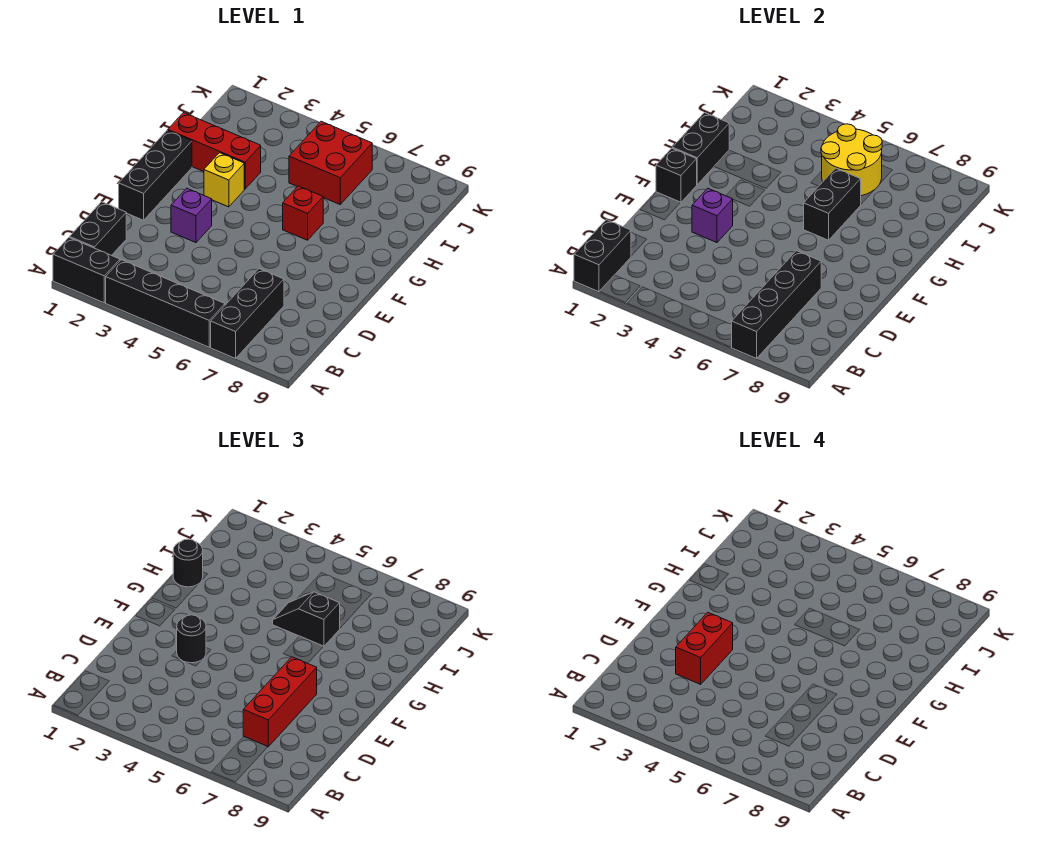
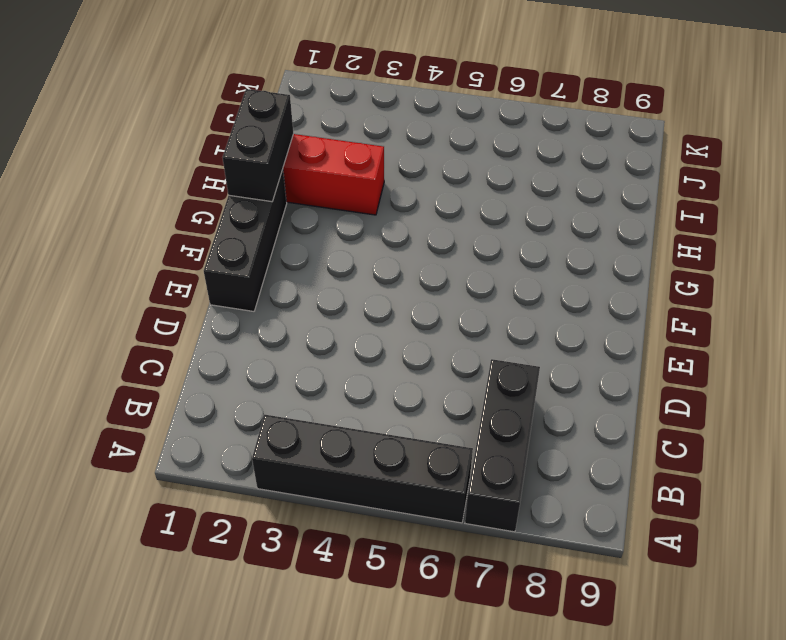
none -> black 1x2 brick [53,238,120,303]
none -> black 1x2 brick [70,202,126,255]
none -> purple 1x1 brick [171,188,212,243]

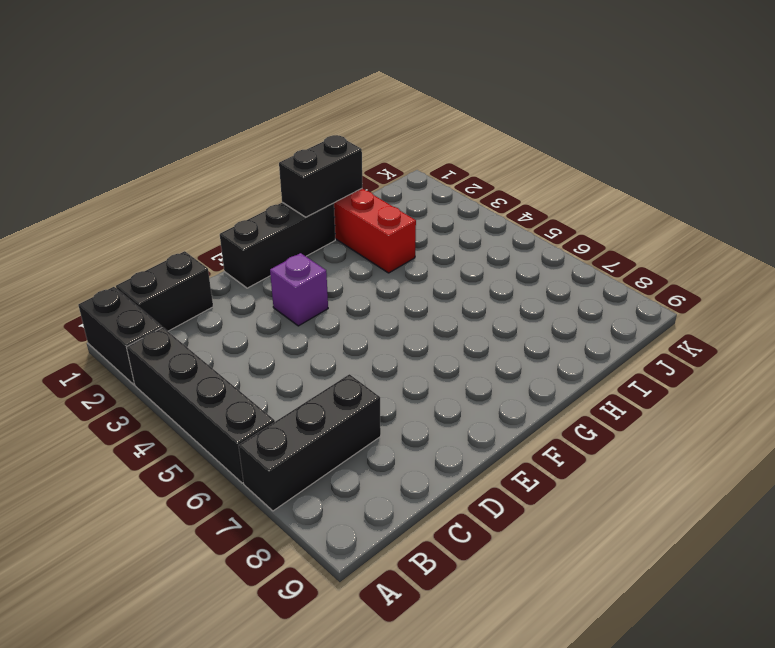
none -> yellow 1x1 brick [204,153,244,207]
none -> red 1x1 brick [283,186,323,240]
none -> red 2x2 brick [289,121,372,204]

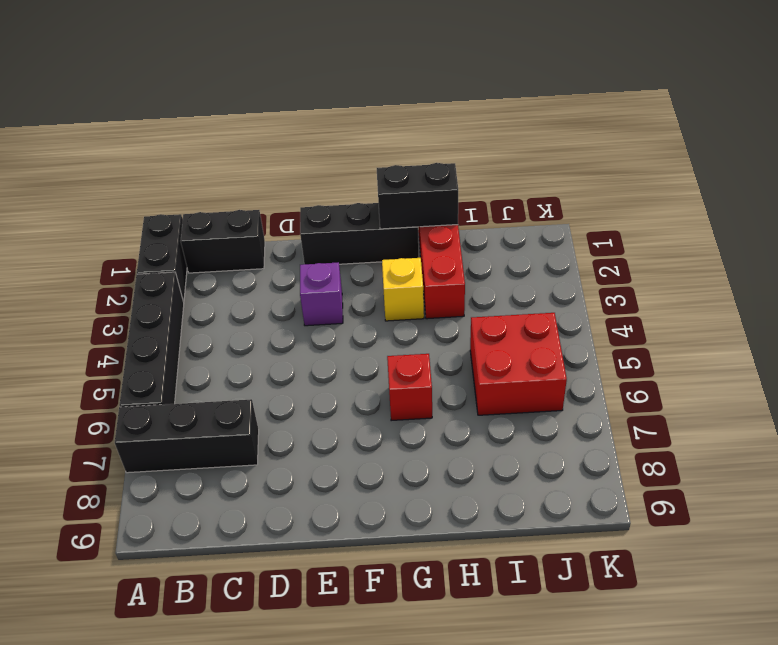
none -> black 1x2 brick [574,220,631,292]
none -> black 1x4 brick [731,251,821,358]
none -> purple 1x1 brick [692,188,733,243]

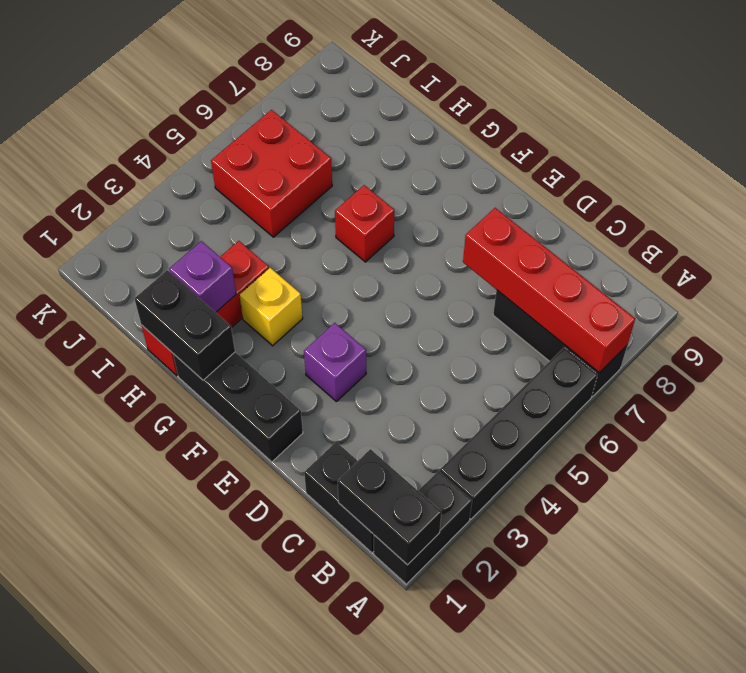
red 1x4 brick [463,208,635,373] -> black 1x4 brick [731,251,821,358]
purple 1x1 brick [169,241,236,313] -> purple 1x1 brick moved to [692,188,733,243]
none -> black 1x1 brick [656,148,697,203]
none -> black 1x2 brick [804,168,861,240]
none -> yellow 2x2 round brick [821,124,882,196]

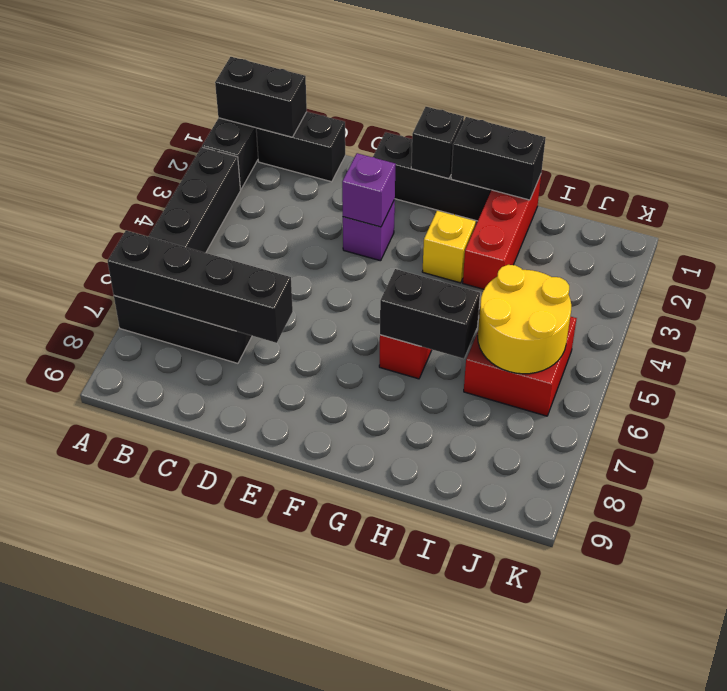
none -> red 1x3 brick [243,657,317,747]
none -> black 1x1 round brick [177,615,206,663]
none -> black 1x1 round brick [173,539,203,587]

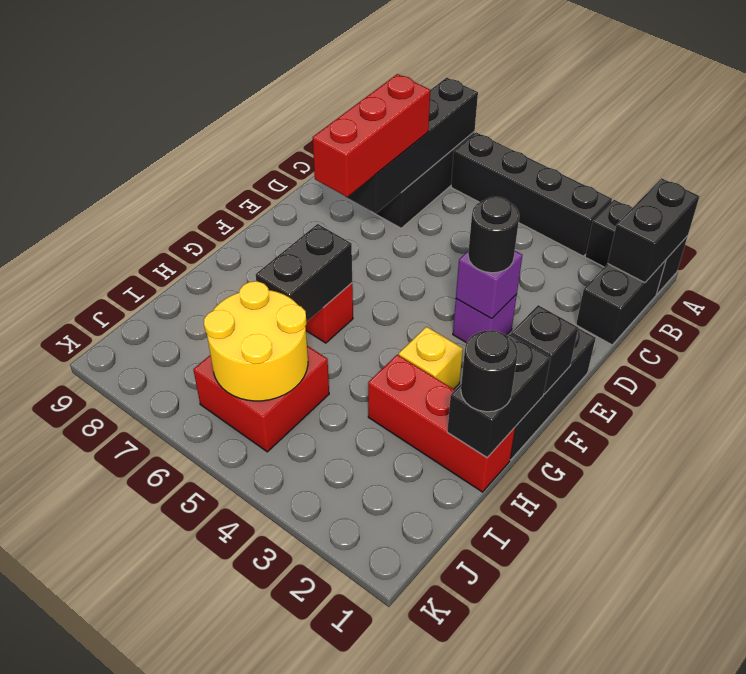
none -> black 1x2 slope [273,592,340,646]
none -> red 1x2 brick [676,612,733,684]

